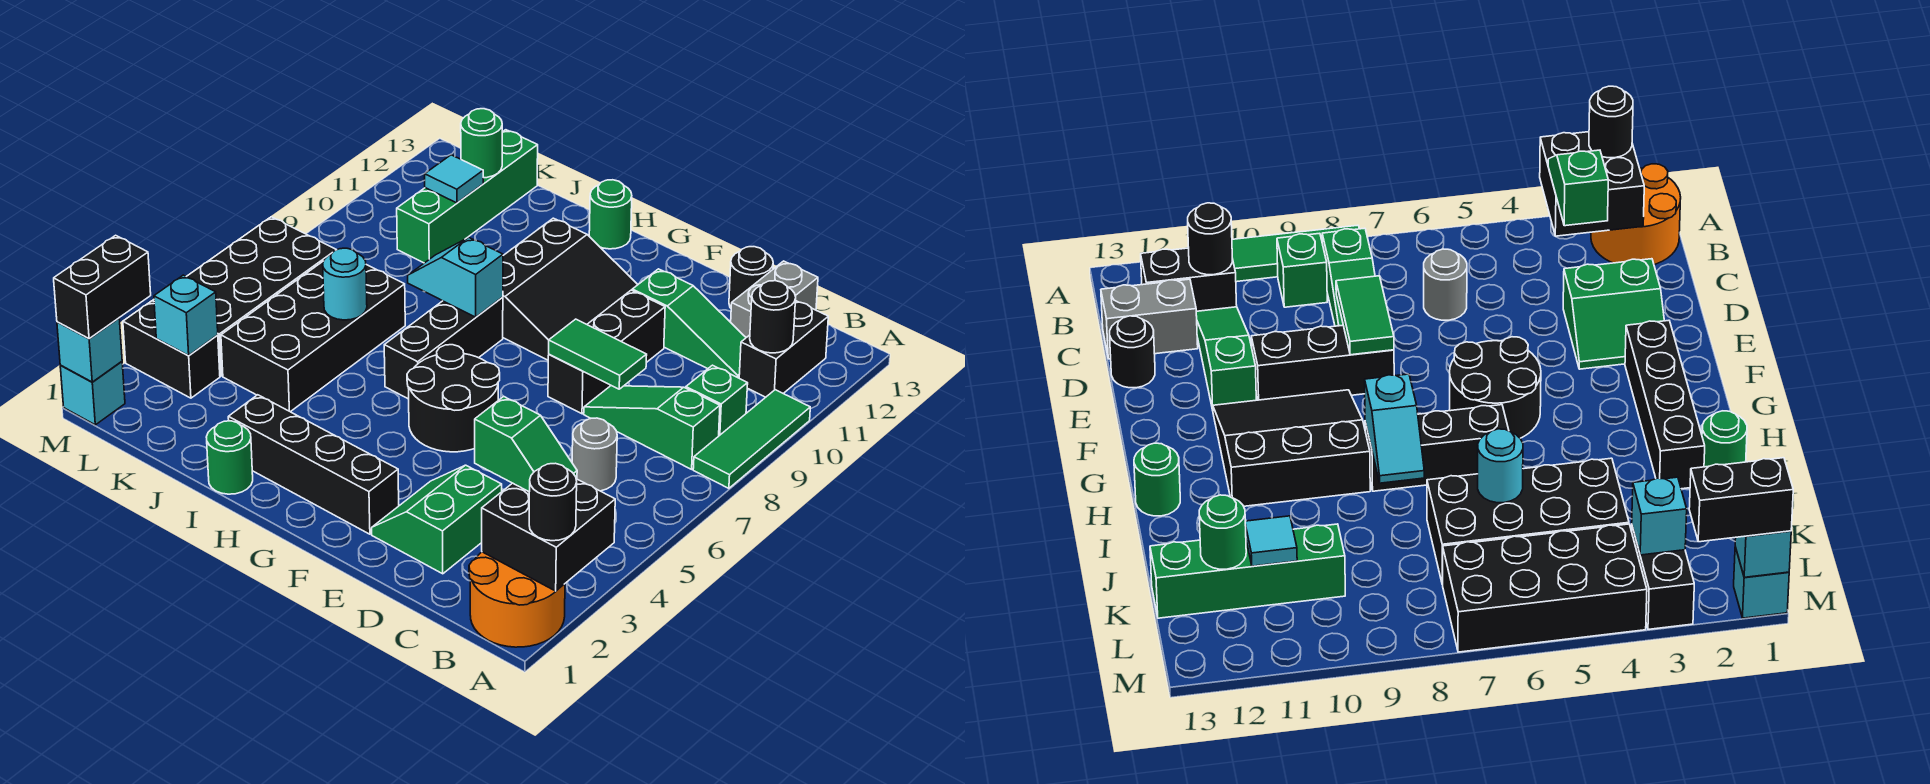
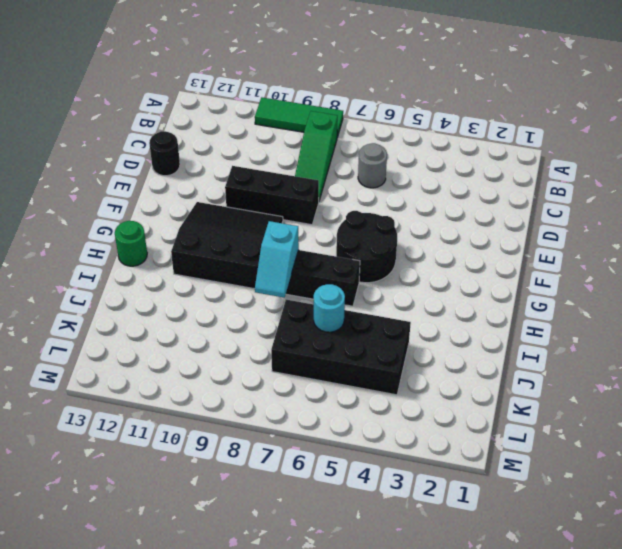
none -> orange 2x2 round brick [469,552,565,647]
none -> green 1x1 brick [686,365,748,436]
none -> black 1x2 brick [739,301,828,397]
none -> green 1x3 slope [632,269,746,378]

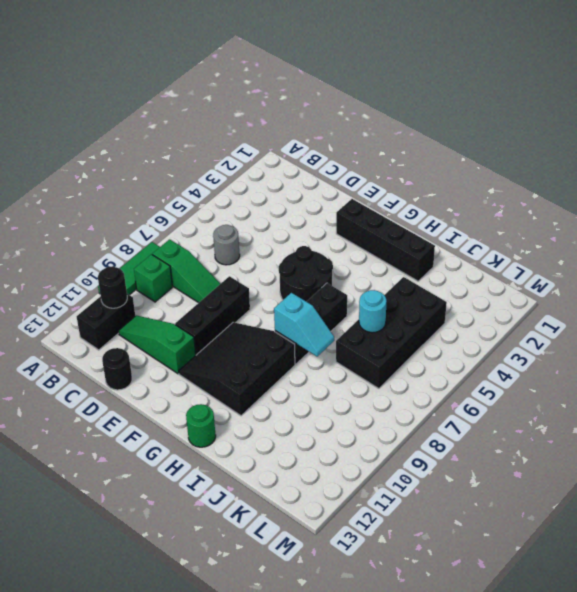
none -> orange 2x2 round brick [469,552,565,647]
none -> grey 1x2 brick [731,261,818,338]
none -> green 2x2 slope [372,465,502,574]
none -> green 1x1 round brick [207,421,253,494]

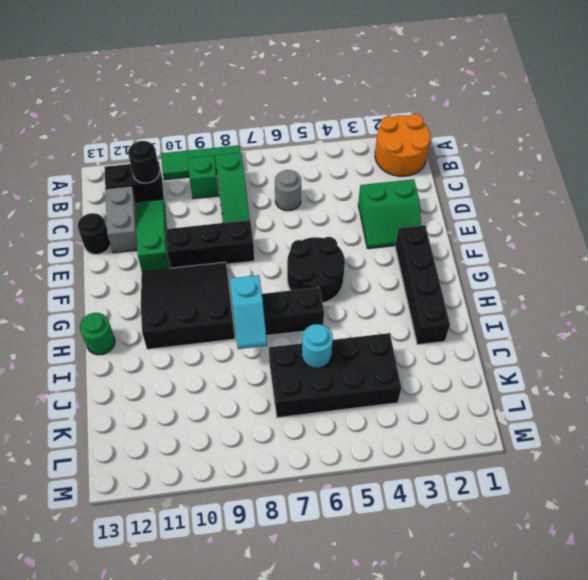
grey 1x2 brick [105,186,137,253] -> grey 1x2 brick turned to [731,261,818,338]
none -> green 1x1 round brick [207,421,253,494]
none -> green 1x4 brick [397,130,538,263]
none -> black 1x2 brick [123,301,220,398]
none -> black 2x4 brick [187,217,336,376]

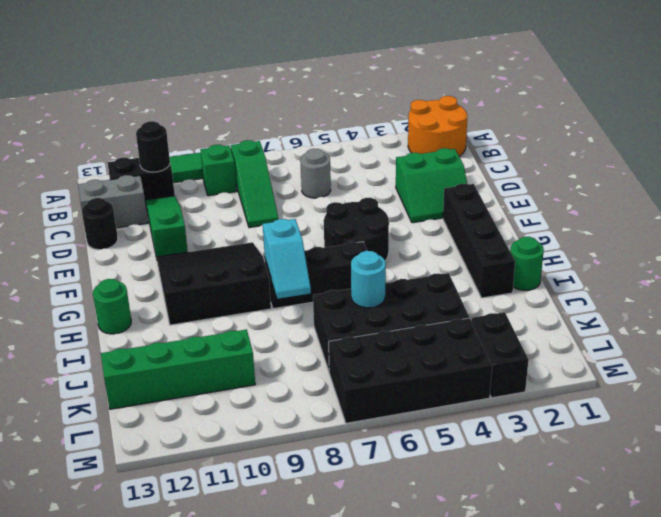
none -> black 1x3 brick [548,290,665,414]
none -> cyan 1x1 brick [60,361,125,425]
none -> black 2x2 brick [482,479,615,591]
none -> green 1x2 tile [549,319,647,389]

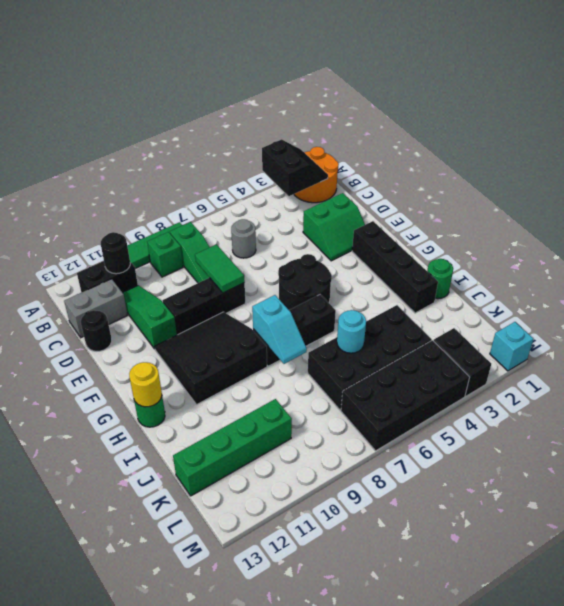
black 2x2 slope [262,139,328,196] -> black 2x2 brick [482,479,615,591]
yellow 1x1 round brick [129,362,162,407] -> none
none -> cyan 1x1 tile [425,155,483,203]
none -> green 1x1 round brick [461,109,502,178]
none -> cyan 1x1 brick [154,275,218,355]
none -> cyan 1x1 brick [57,318,122,382]

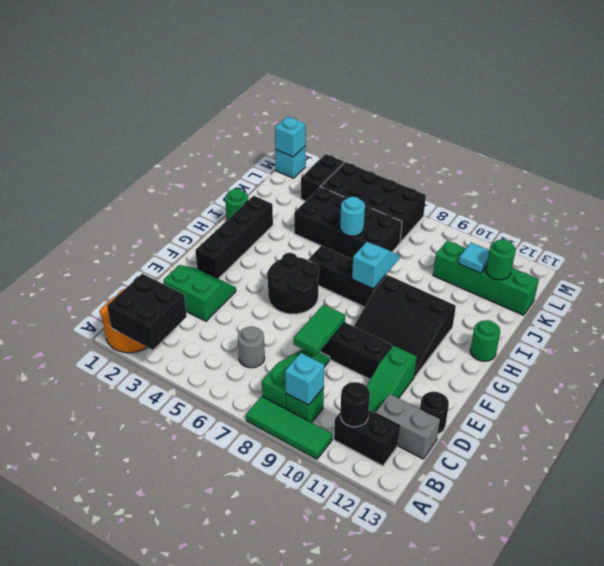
cyan 1x1 brick [285,353,324,405] -> cyan 1x1 brick moved to [154,275,218,355]
none -> black 1x1 round brick [529,463,577,541]
none -> green 1x2 slope [475,396,577,492]
none -> black 1x2 brick [54,235,151,339]

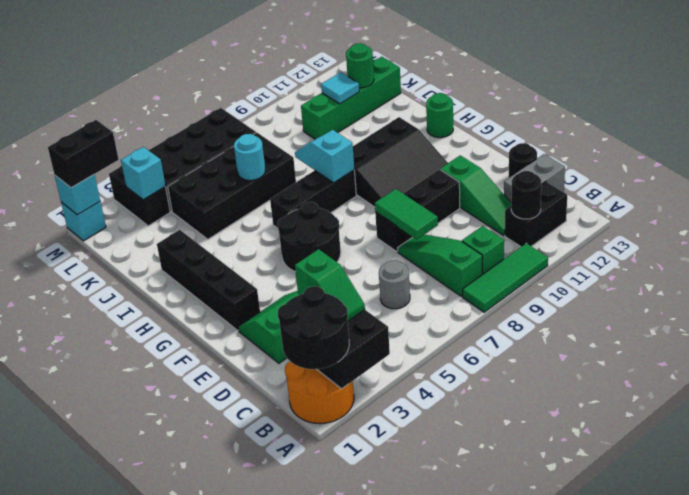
black 2x2 round brick [278,286,349,369] -> black 1x1 round brick [529,463,577,541]
none -> green 1x1 round brick [207,421,253,494]

